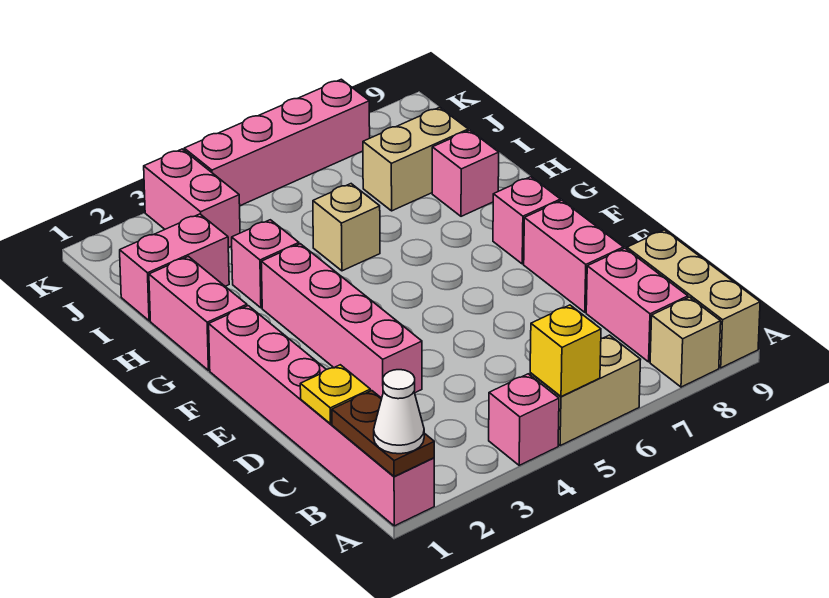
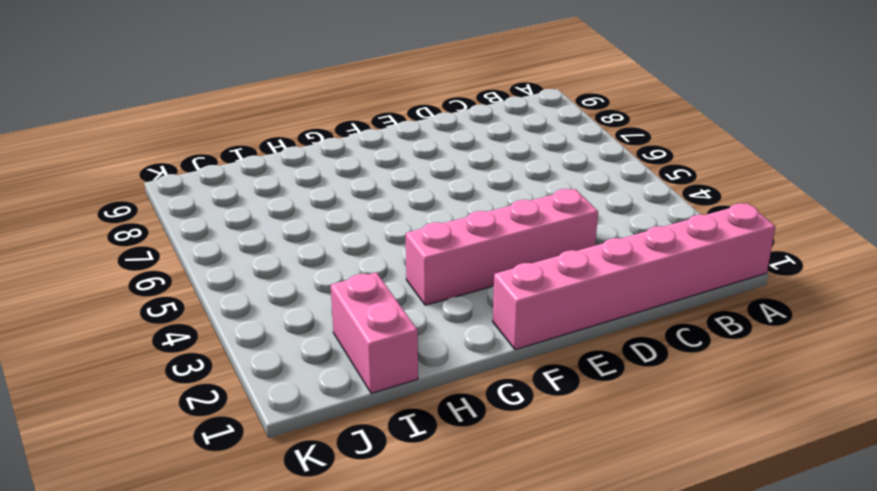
none -> pink 1x1 brick [489,374,559,465]
none -> tan 1x2 brick [530,335,641,446]
none -> tan 1x1 brick [650,297,721,387]

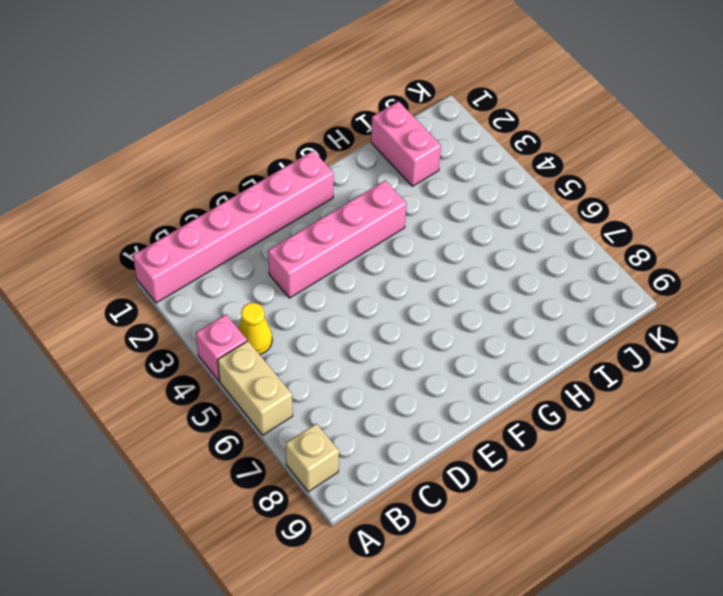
yellow 1x1 cone [238,303,272,355] -> none
none -> tan 1x3 brick [627,230,760,368]
none -> pink 1x2 brick [586,248,688,362]
none -> pink 1x2 brick [524,200,624,312]

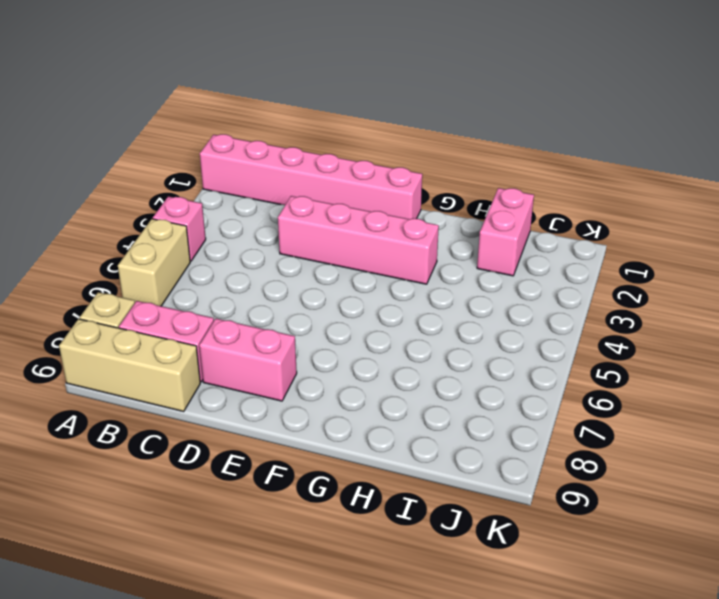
none -> pink 1x1 brick [493,177,561,264]
none -> pink 1x2 brick [149,256,247,370]
none -> pink 1x1 brick [232,220,299,308]

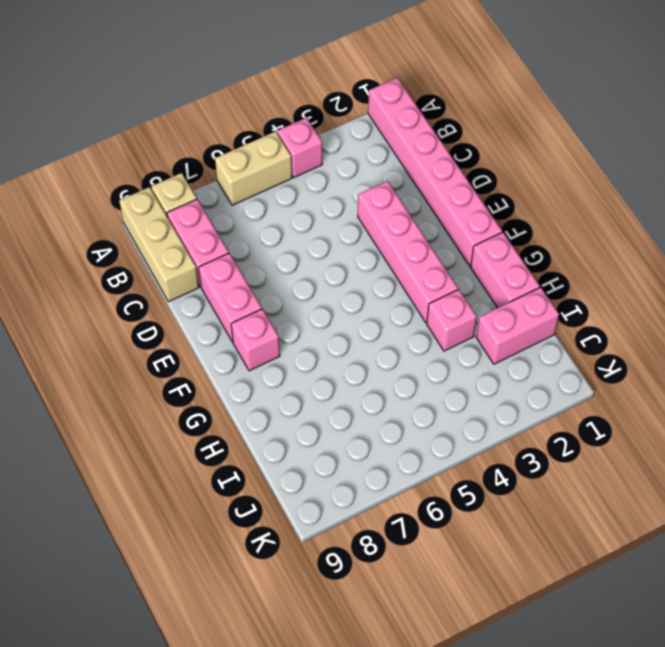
none -> tan 1x1 brick [313,184,380,271]
none -> pink 1x1 brick [432,130,499,216]
none -> tan 1x2 brick [363,107,468,211]

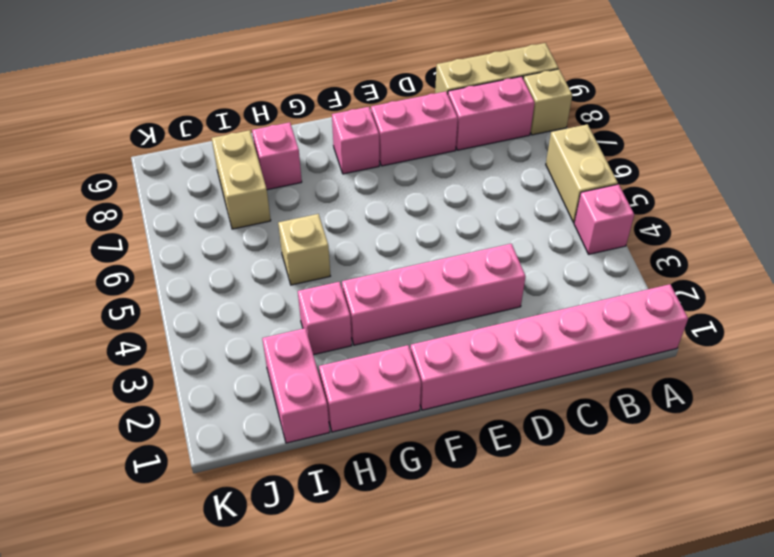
none -> pink 1x2 brick [144,149,240,248]
none -> pink 1x4 brick [184,79,370,206]
none -> brown 1x2 plate [332,391,434,477]

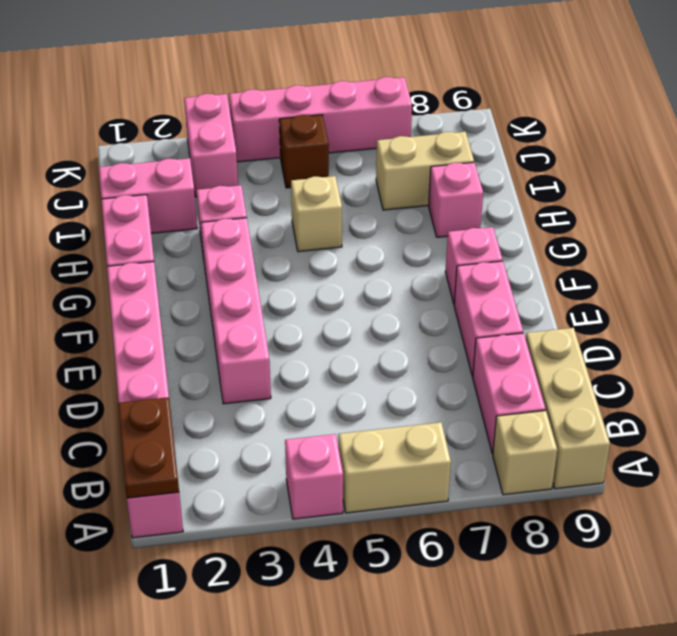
brown 1x1 brick [279,115,329,188] -> none
none -> yellow 1x1 brick [530,305,601,397]
none -> yellow 1x1 plate [300,365,370,424]
none -> white 1x1 cone [374,370,424,454]

